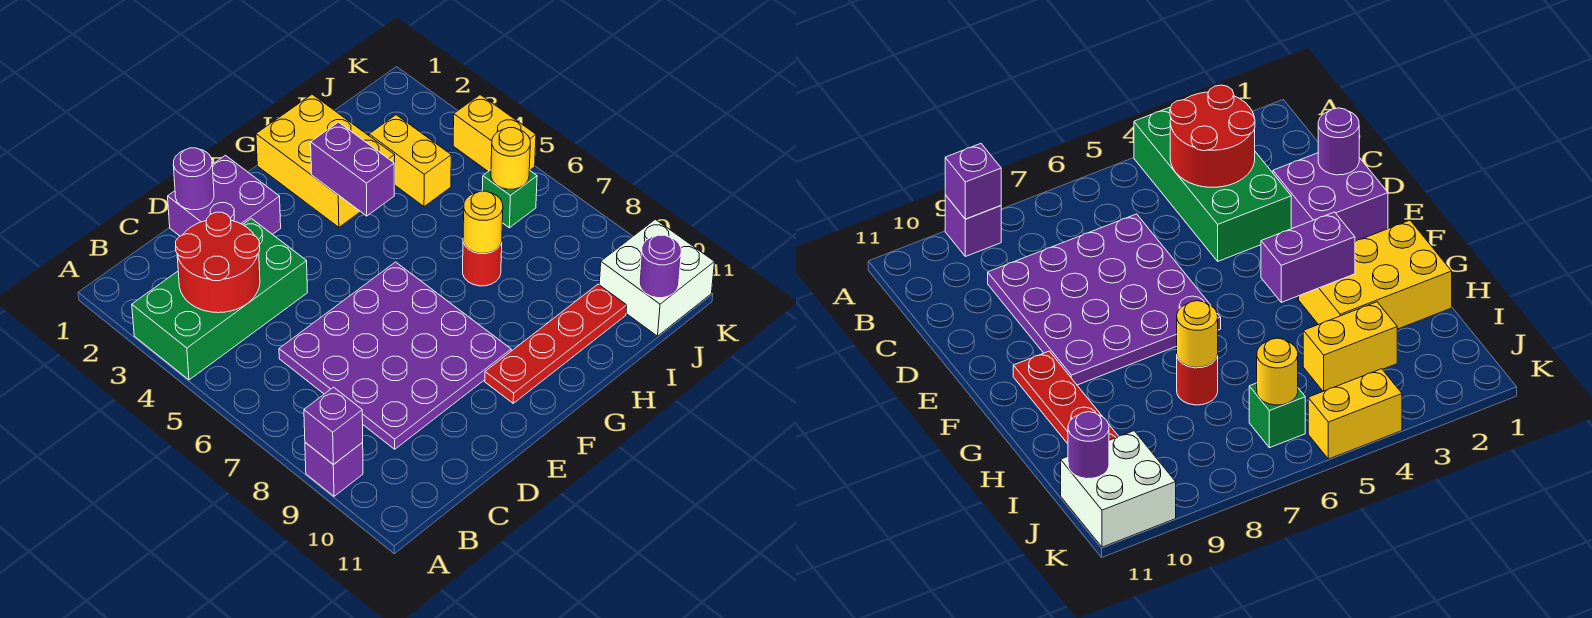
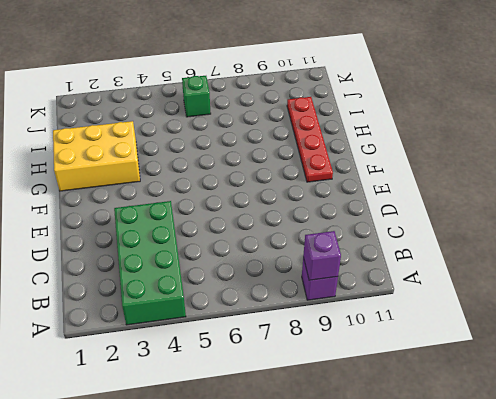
none -> purple 4x4 plate [279,262,511,449]
none -> purple 2x2 brick [168,155,281,236]
none -> red 1x1 round brick [463,242,502,286]

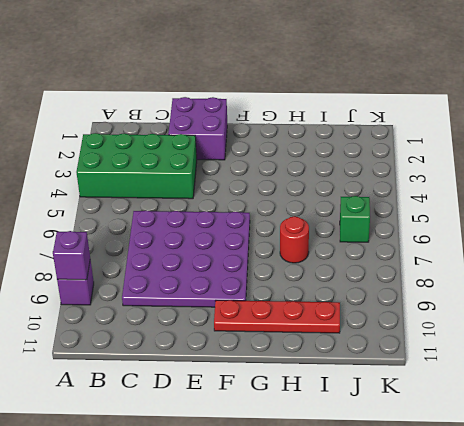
none -> yellow 2x3 brick [256,94,395,227]
none -> yellow 1x2 brick [369,115,451,207]
none -> white 2x2 brick [599,219,714,336]

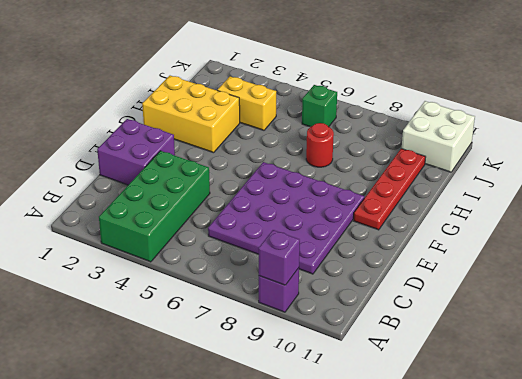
none -> yellow 1x2 brick [453,95,536,171]
none -> red 2x2 round brick [176,212,260,313]
none -> purple 1x1 round brick [173,148,214,210]

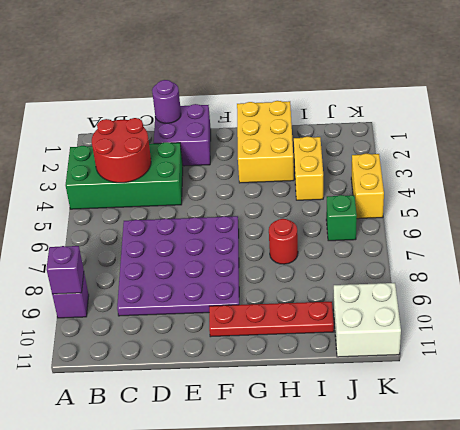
none -> purple 1x2 brick [311,122,394,216]
none -> yellow 1x1 round brick [463,191,503,253]
none -> yellow 1x1 round brick [491,128,530,189]

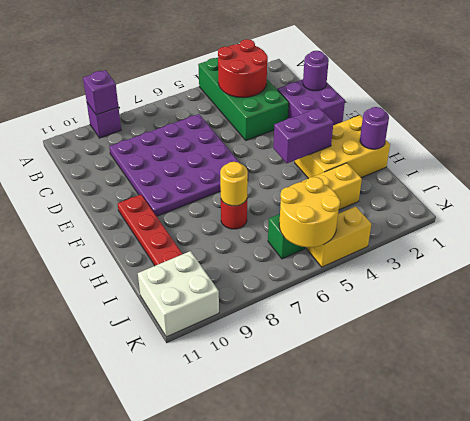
purple 1x1 round brick [360,107,389,149] -> purple 1x1 round brick moved to [639,235,681,298]
yellow 2x2 round brick [279,177,340,247] -> yellow 1x1 round brick [491,128,530,189]

